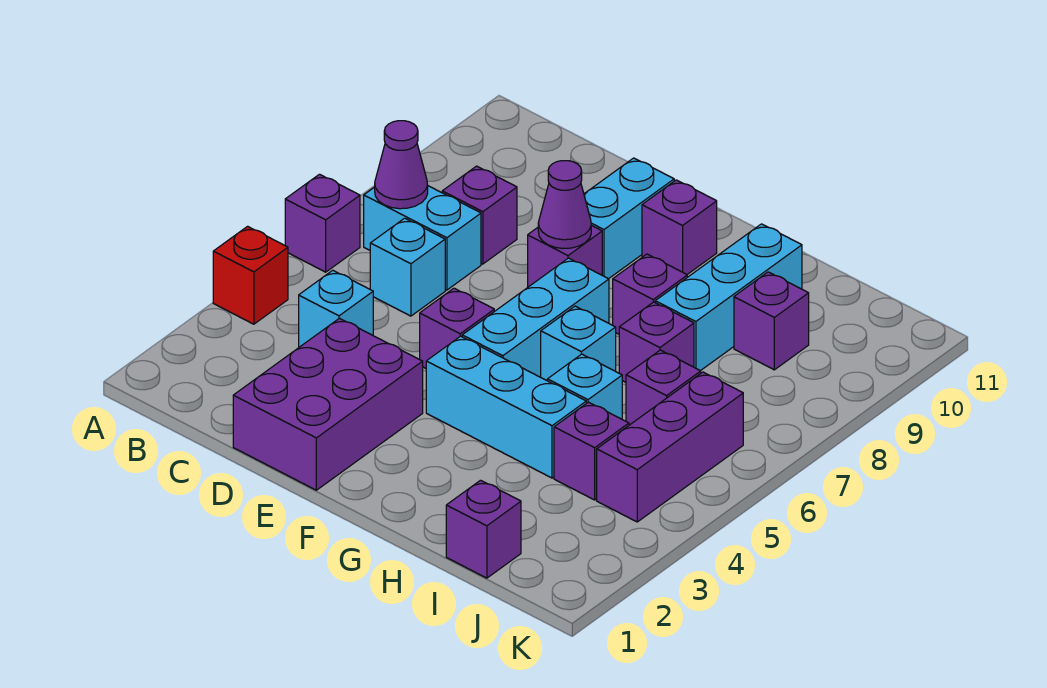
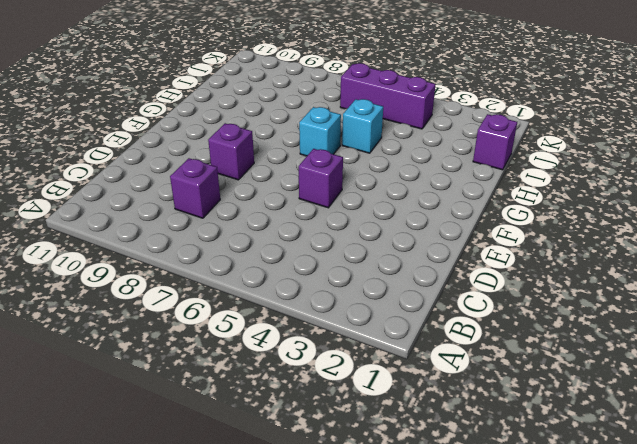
none -> red 1x1 brick [213,226,288,324]
none -> purple 1x1 brick [285,174,360,272]
none -> cyan 1x2 brick [364,186,481,290]

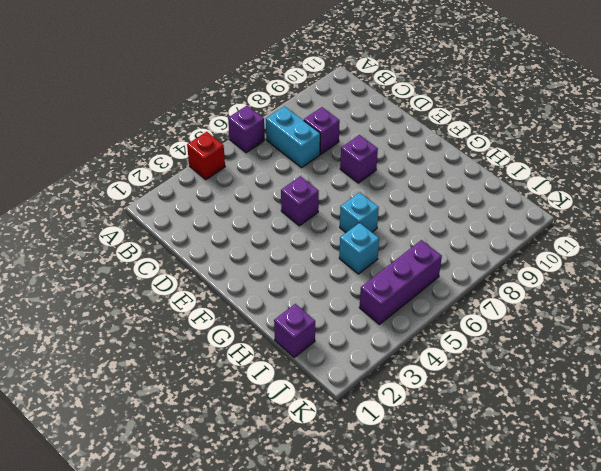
none -> cyan 1x1 brick [299,270,373,347]
none -> cyan 1x1 brick [370,218,445,316]
none -> purple 2x3 brick [233,318,423,490]

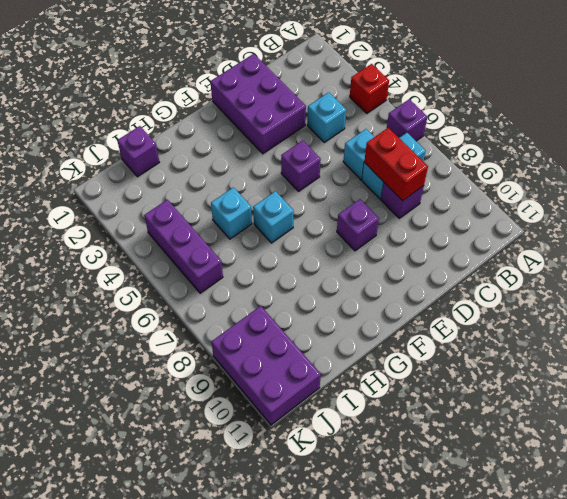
red 1x2 brick [364,128,428,201] -> none
purple 2x3 brick [211,306,321,425] -> none
none -> cyan 1x2 brick [584,158,674,279]
none -> cyan 1x3 brick [426,336,586,478]
none -> cyan 1x3 brick [462,258,609,377]

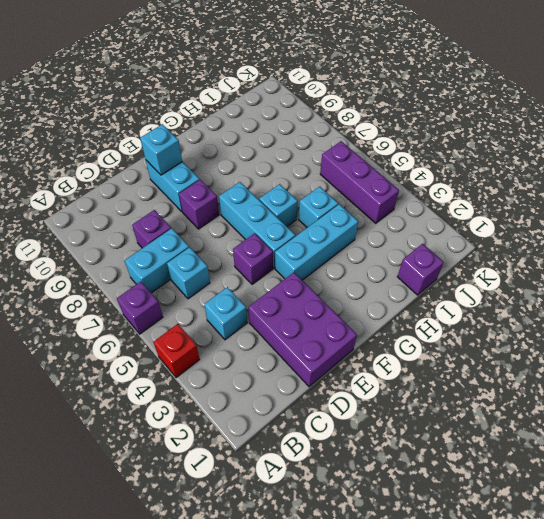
cyan 1x1 brick [140,124,182,175] -> none
none -> purple 1x1 brick [642,180,717,274]
none -> purple 1x1 brick [613,254,687,334]
none -> purple 1x1 brick [619,302,694,382]

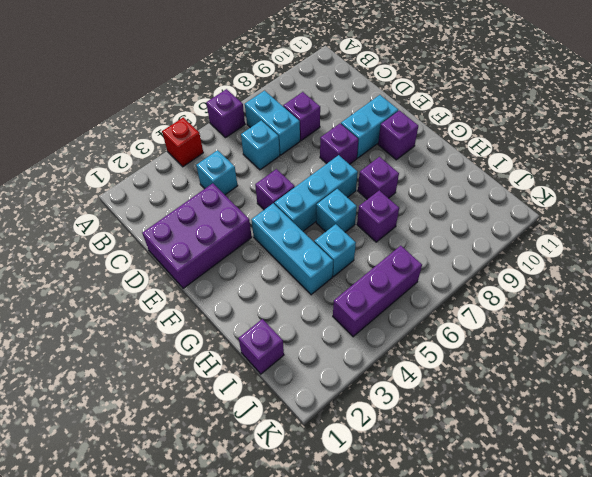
none -> cyan 1x3 brick [655,224,802,371]
none -> purple 1x1 brick [554,402,629,500]
none -> purple 1x1 brick [626,350,701,425]

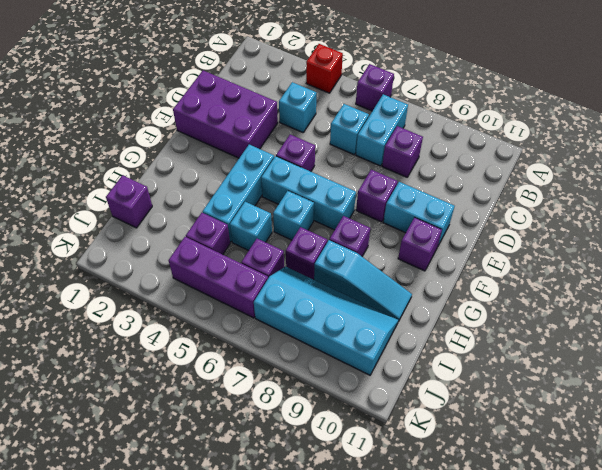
cyan 1x3 slope [314,240,412,321] -> cyan 1x3 brick [655,224,802,371]
cyan 2x4 slope [254,267,398,375] -> purple 1x1 brick [734,272,809,370]
none -> purple 1x1 cone [375,121,428,209]
none -> purple 1x1 cone [538,161,591,248]

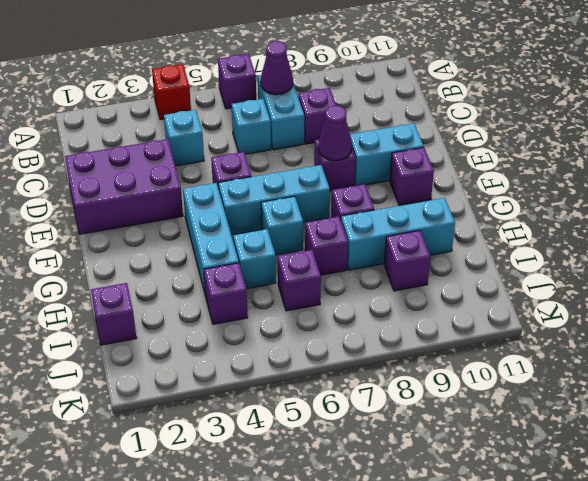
none -> purple 1x3 brick [597,372,743,522]

